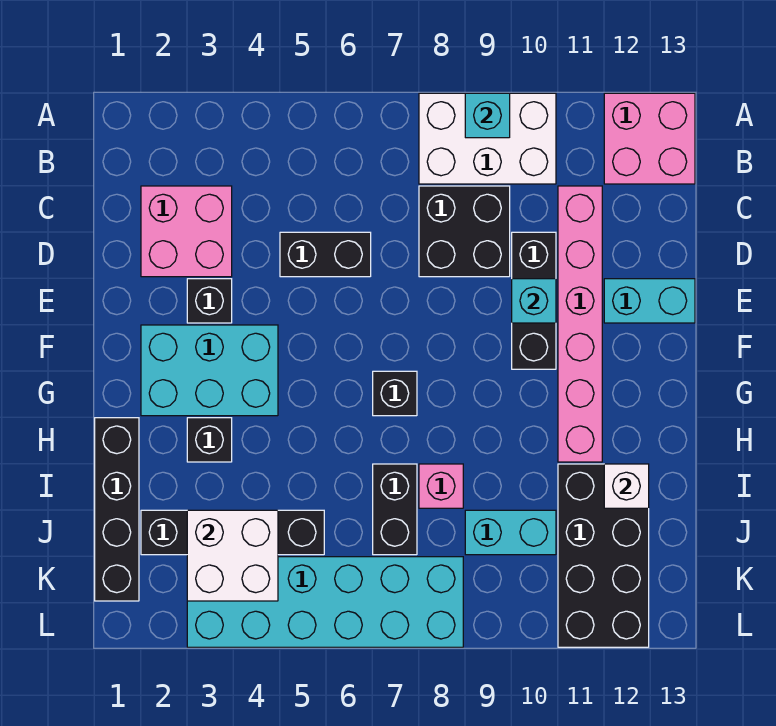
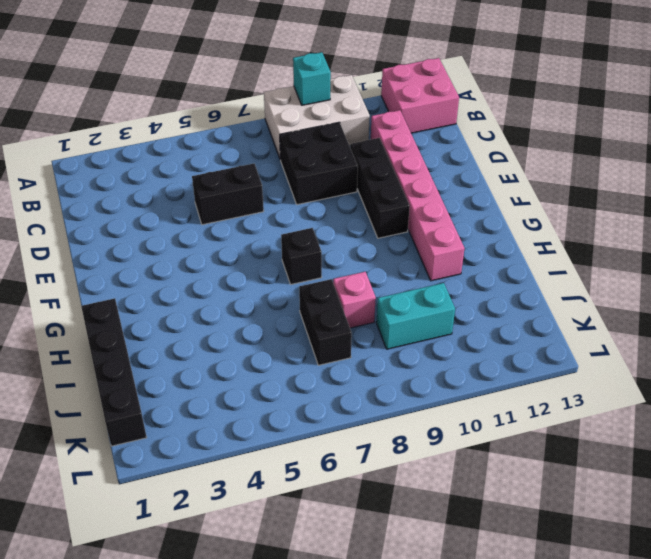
none -> pink 2x2 brick [141,186,232,277]
none -> black 1x1 brick [187,279,232,323]
none -> cyan 1x2 brick [604,279,695,323]

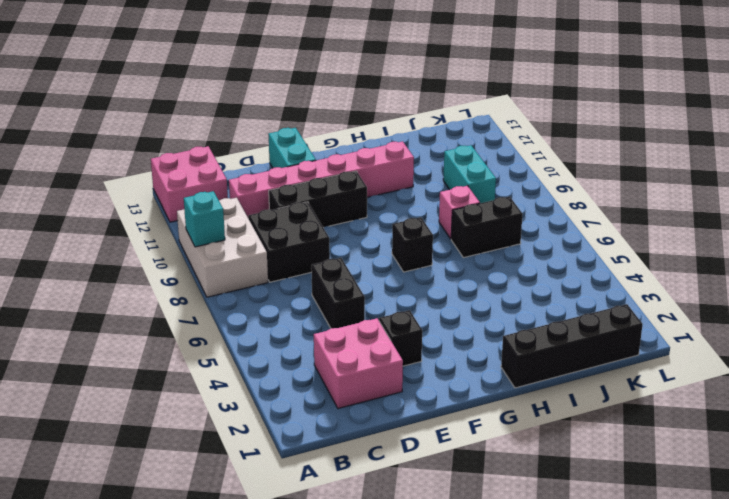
none -> cyan 2x3 brick [141,325,278,416]
none -> black 1x1 brick [187,418,232,462]
none -> black 2x4 brick [558,464,649,647]

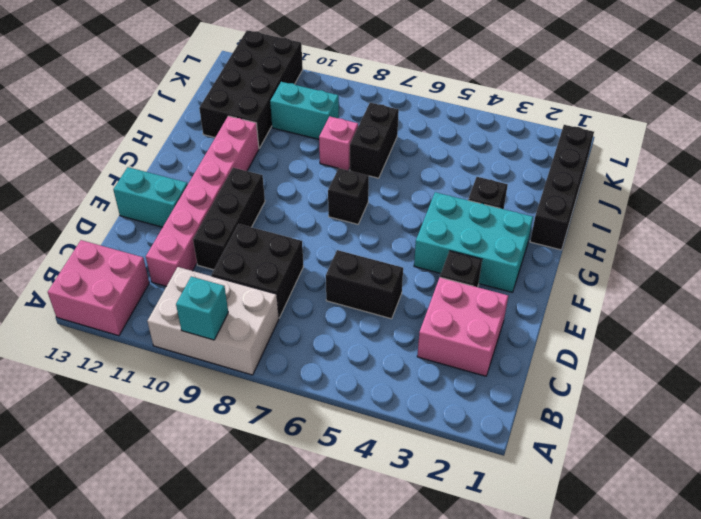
none -> black 1x4 brick [141,510,324,555]
none -> cyan 2x6 brick [187,557,463,647]
none -> cyan 1x1 brick [512,279,556,323]

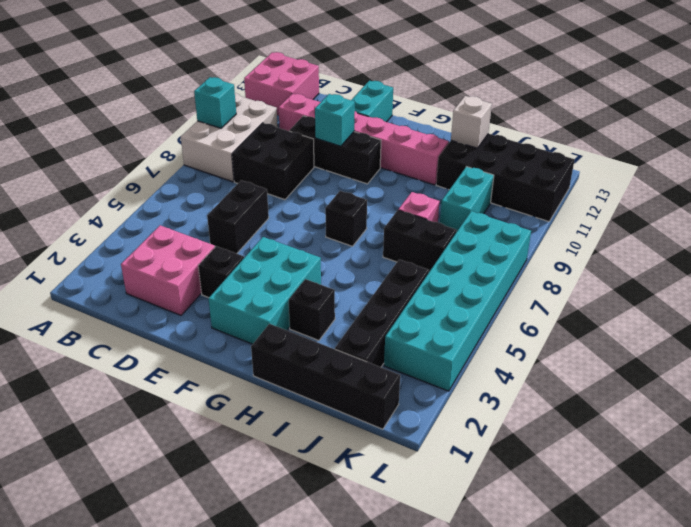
none -> white 2x2 brick [187,510,278,601]

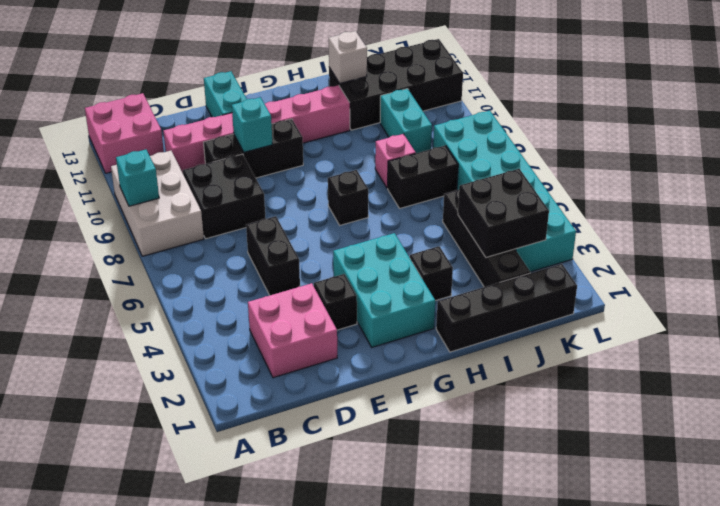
black 2x2 brick [458,169,549,257] -> white 2x2 brick [187,510,278,601]

